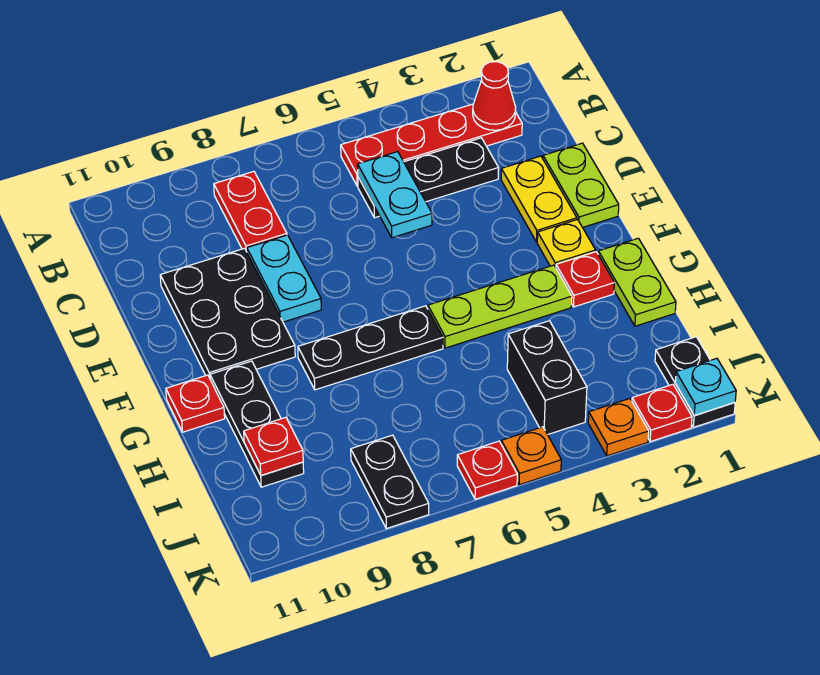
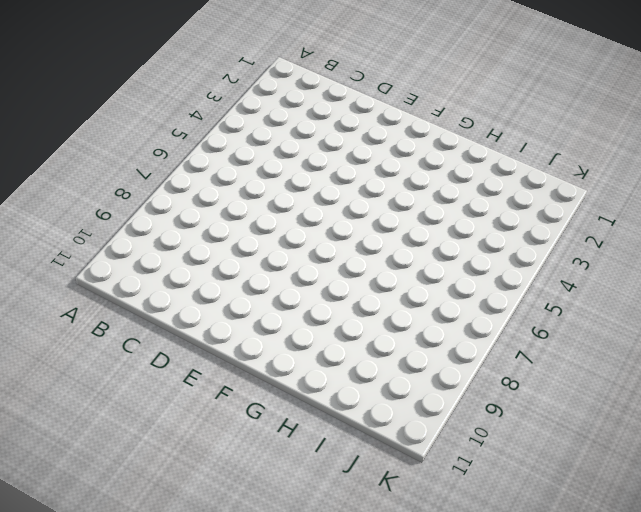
none -> red 1x4 plate [341,104,522,186]
none -> red 1x2 plate [214,171,287,252]
none -> black 1x3 plate [358,138,499,218]

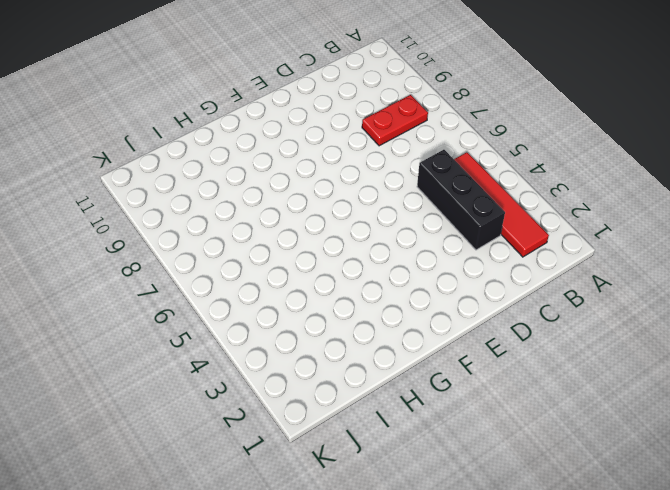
red 1x4 tile [454,152,549,257] -> red 1x4 plate [341,104,522,186]
black 1x3 brick [417,150,505,250] -> black 1x3 plate [358,138,499,218]
none -> lime 1x2 plate [543,143,619,227]
none -> yellow 1x2 plate [501,156,577,242]
none -> cyan 1x2 plate [247,235,321,322]

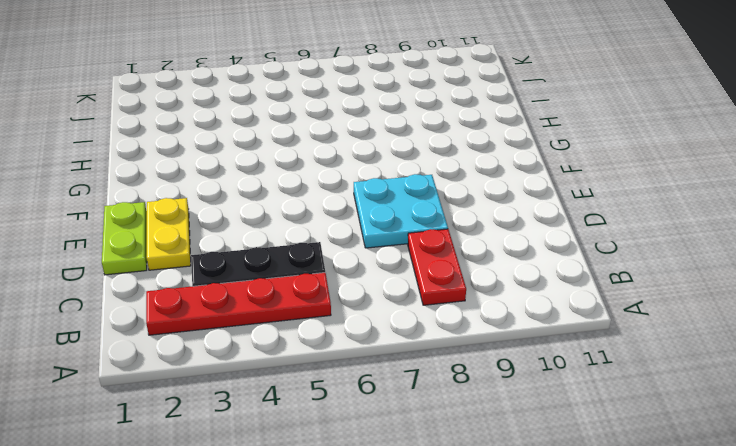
cyan 2x2 plate [354,174,448,248] -> cyan 1x2 plate [247,235,321,322]
none -> black 2x3 plate [160,248,295,378]
none -> yellow 1x1 plate [537,219,596,267]
none -> lime 1x2 plate [598,238,676,326]

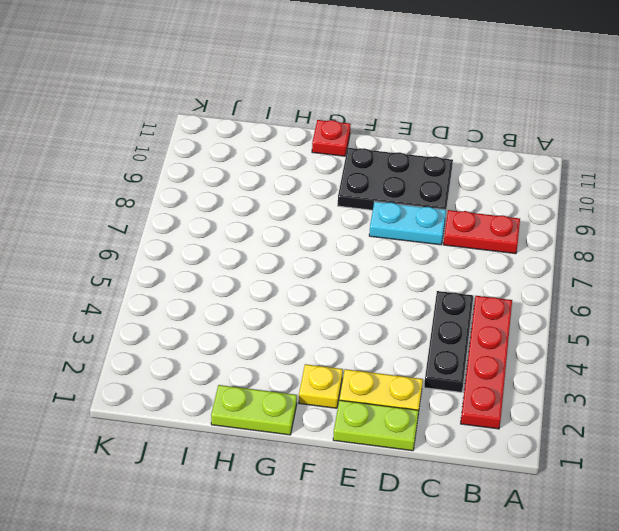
none -> red 1x1 plate [556,252,614,307]
none -> lime 1x3 plate [428,265,572,348]
none -> black 1x3 plate [298,306,443,390]

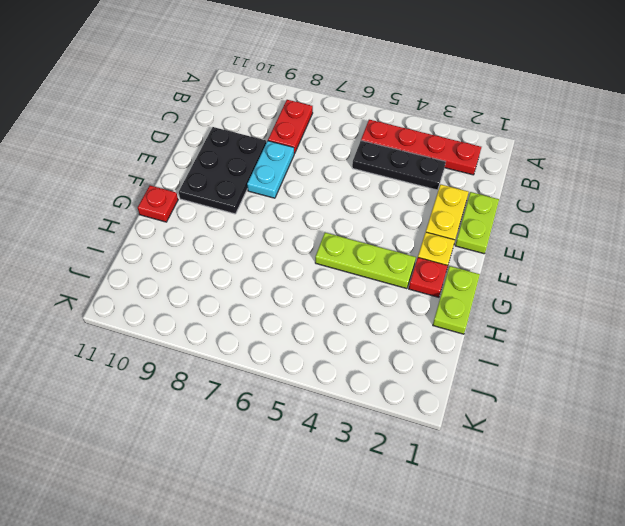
none -> black 1x3 plate [298,306,443,390]
none -> black 1x3 plate [210,361,304,487]
none -> black 1x2 brick [507,321,587,435]

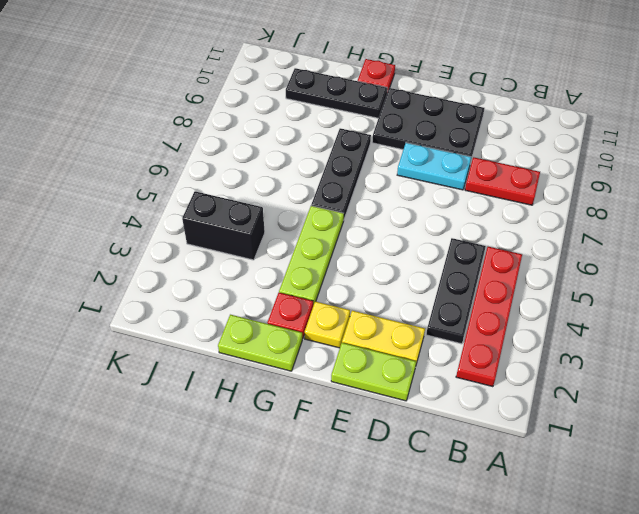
none -> black 1x2 plate [655,337,735,427]
none -> black 1x2 plate [351,435,429,529]
none -> red 1x1 plate [632,384,692,442]

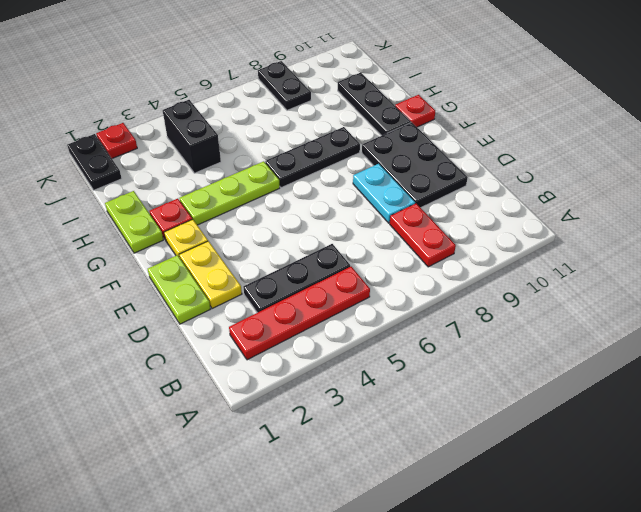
none -> orange 1x1 plate [588,399,649,456]
none -> orange 1x1 plate [501,427,561,485]
none -> red 1x1 plate [457,441,517,499]

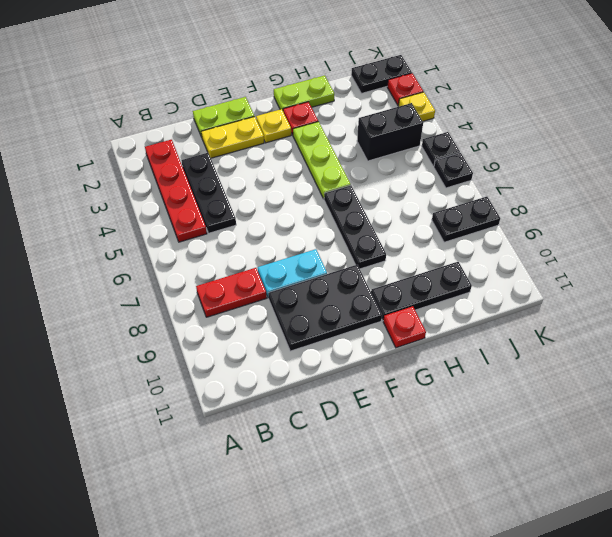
yellow 1x1 plate [398,92,435,121] -> orange 1x1 plate [588,399,649,456]
black 1x1 plate [422,132,460,166] -> orange 1x1 plate [501,427,561,485]
black 1x1 plate [434,153,473,188] -> red 1x1 plate [457,441,517,499]
none -> red 1x1 cone [473,62,516,130]
none -> cyan 1x2 plate [358,152,432,238]
none -> red 1x1 plate [244,417,303,475]

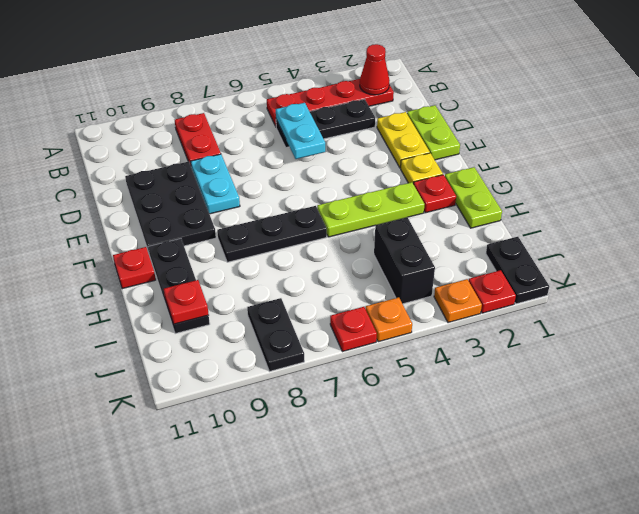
none -> cyan 1x1 plate [675,358,736,415]

